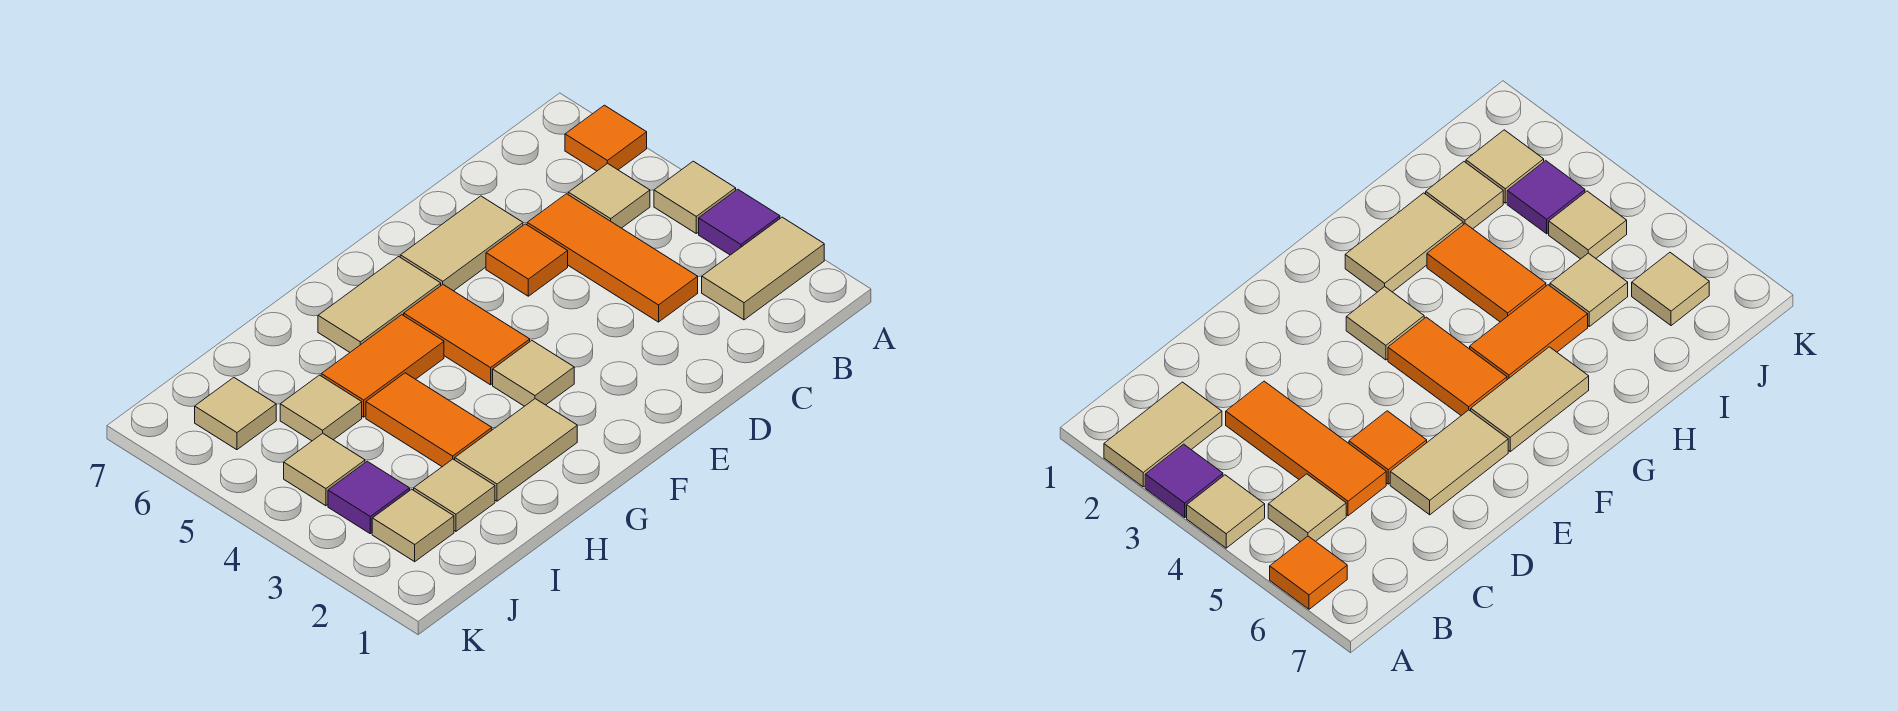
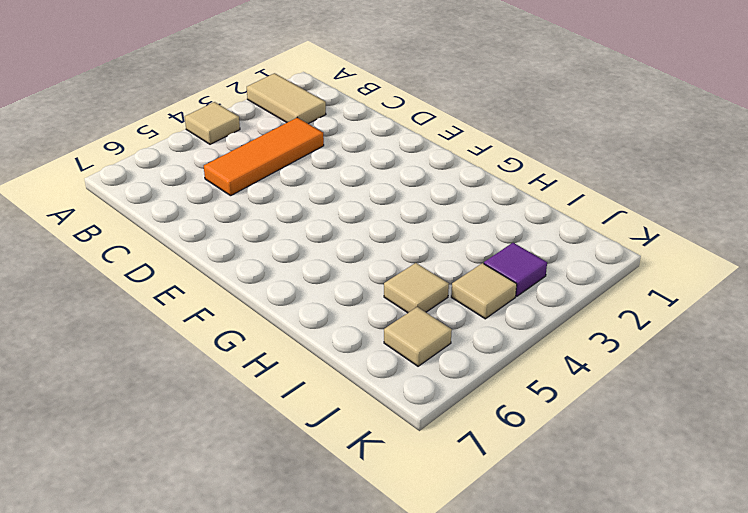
none -> purple 1x1 tile [699,189,780,255]
none -> orange 1x1 tile [565,105,647,171]
none -> tan 1x1 tile [568,163,650,228]

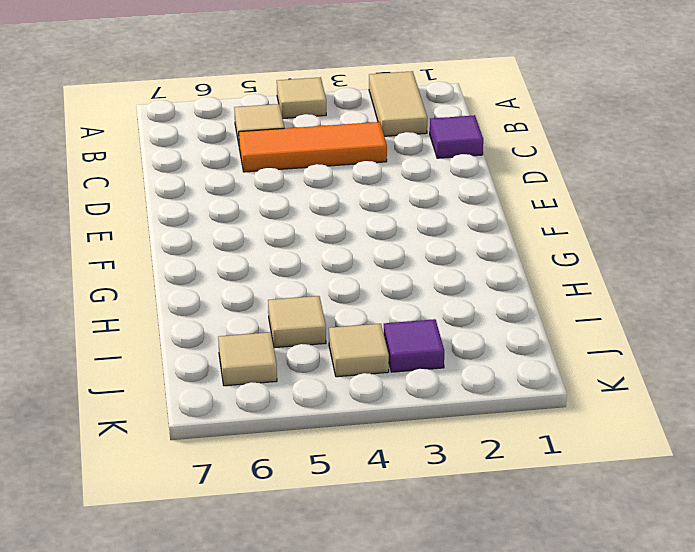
purple 1x1 tile [430,115,483,158] -> purple 1x1 tile moved to [699,189,780,255]
none -> orange 1x1 tile [565,105,647,171]
none -> orange 1x1 tile [486,224,568,296]
none -> tan 1x2 tile [400,196,523,291]

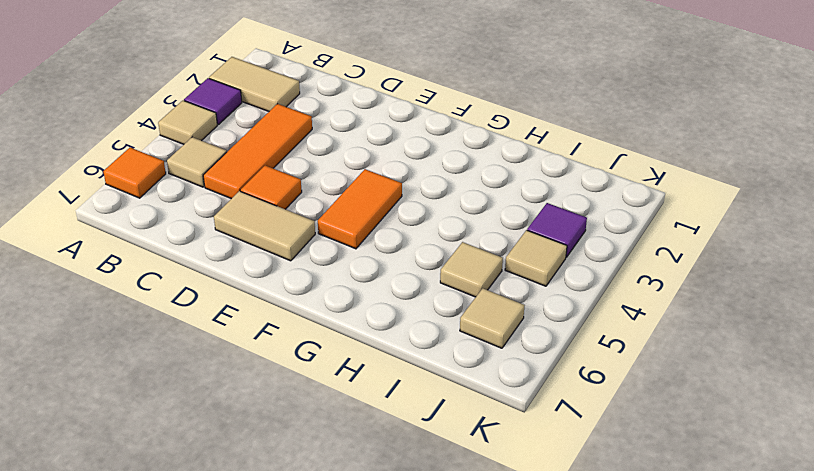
none -> tan 1x1 tile [493,341,574,406]
none -> tan 1x2 tile [318,257,441,352]
none -> tan 1x2 tile [455,399,577,501]

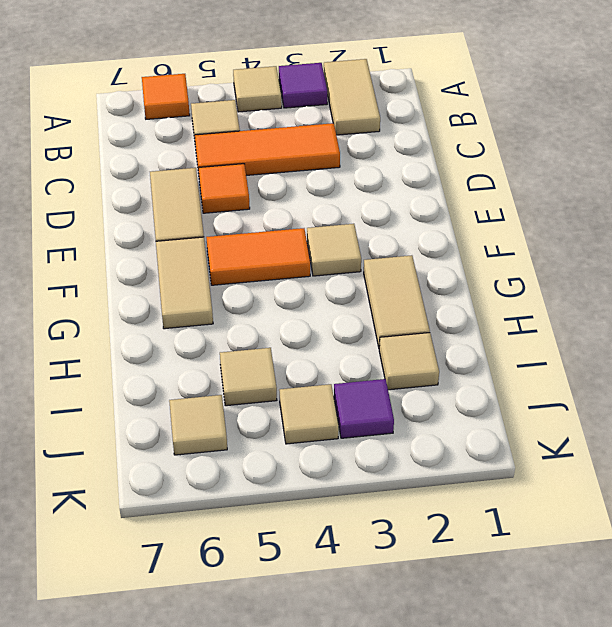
none -> orange 1x2 tile [321,315,444,417]
none -> orange 1x2 tile [366,373,492,467]
none -> tan 1x1 tile [372,489,454,562]

